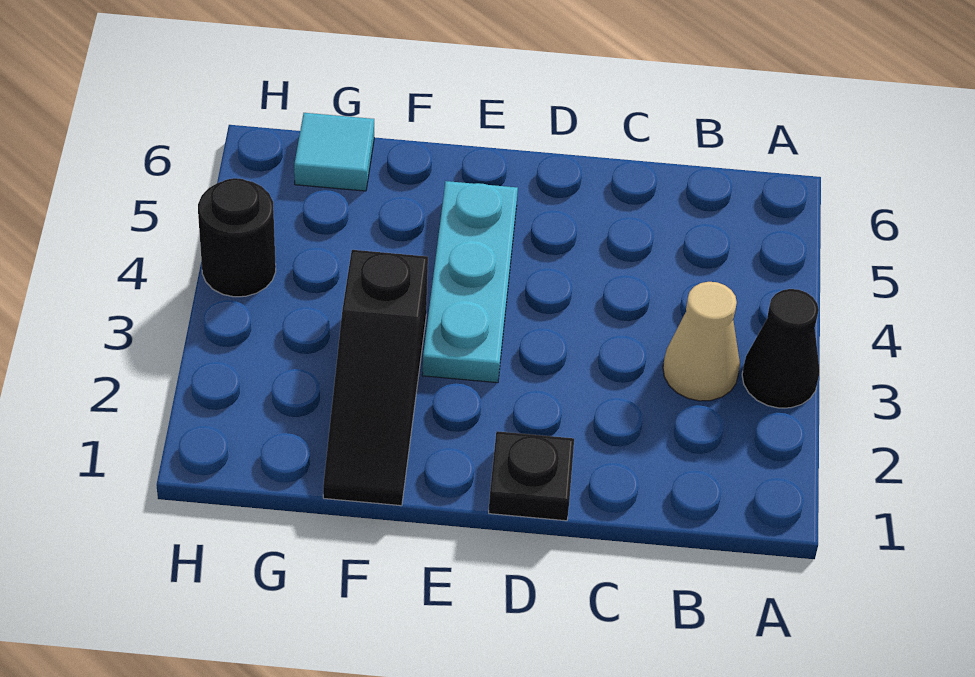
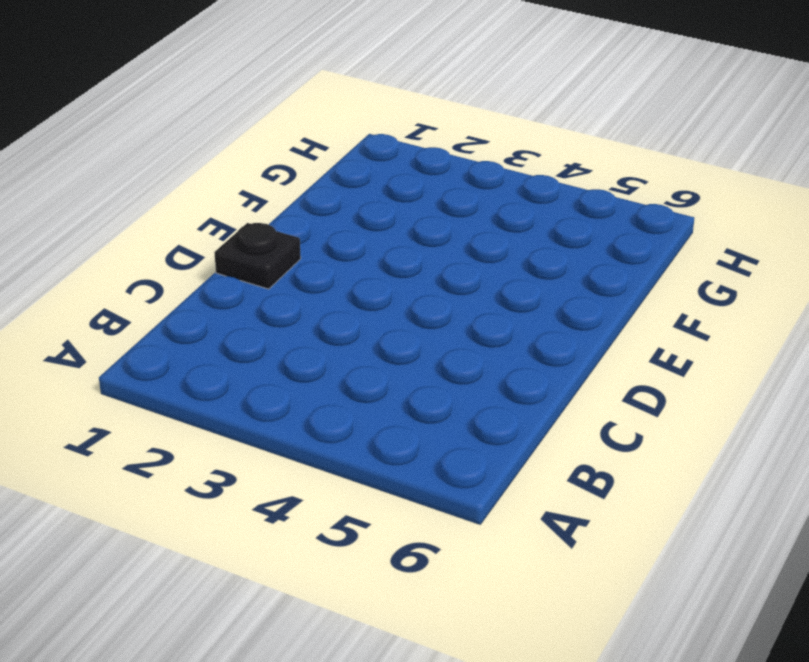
none -> black 1x1 cone [742,289,820,408]
none -> tan 1x1 cone [663,282,740,401]

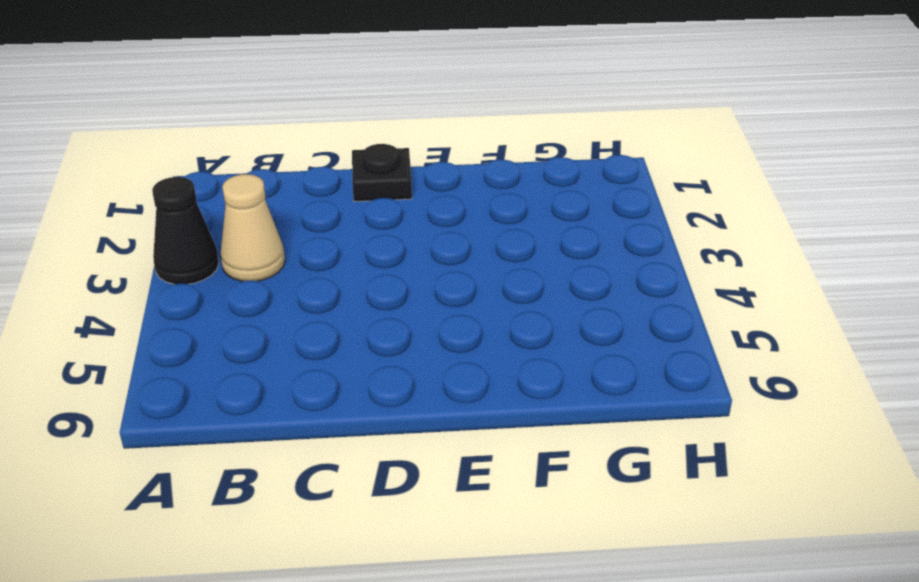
none -> cyan 1x3 plate [422,181,518,383]
none -> black 1x3 slope [323,250,428,506]

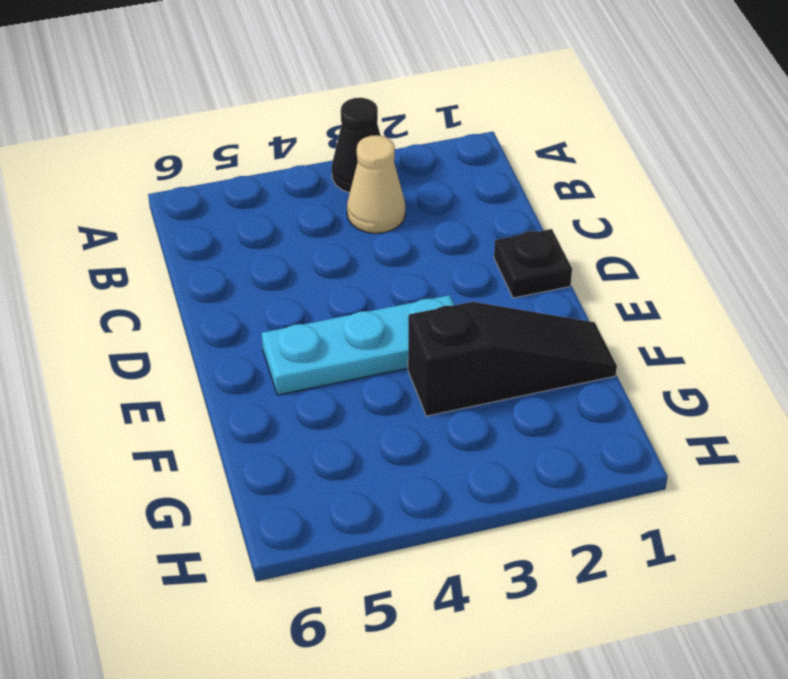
none -> cyan 1x1 tile [294,113,374,191]
none -> black 1x1 round brick [198,178,276,297]

